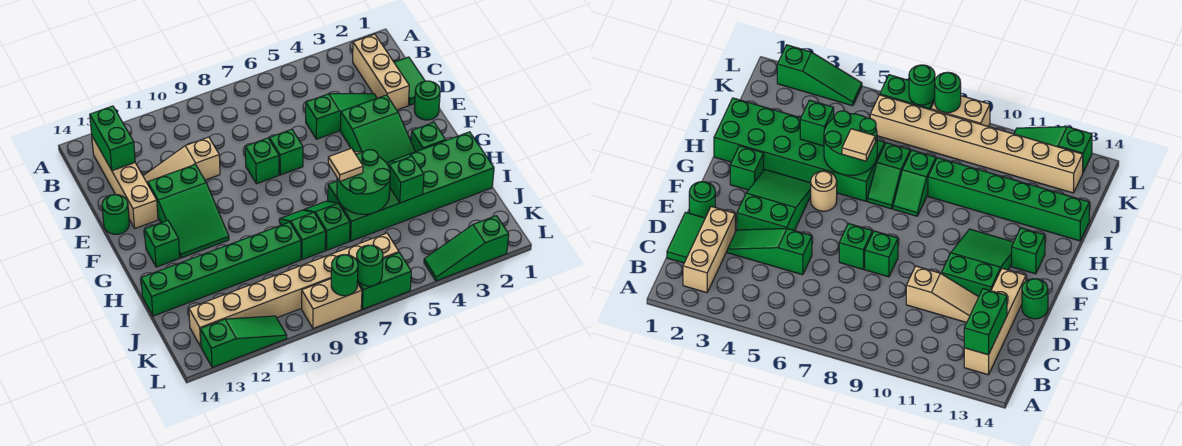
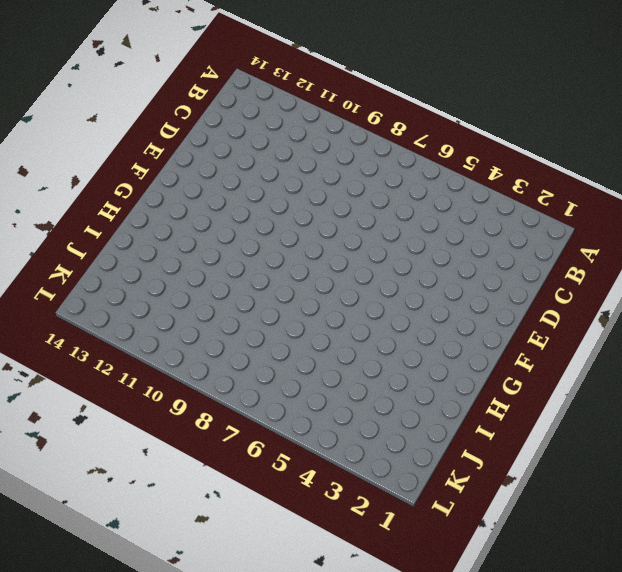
none -> tan 1x3 brick [353,34,409,110]
none -> tan 1x4 brick [92,137,158,228]
none -> green 1x2 tile [394,57,425,105]

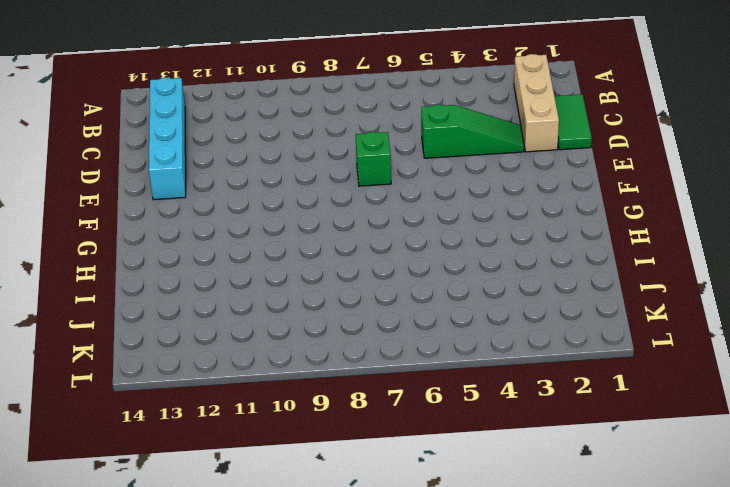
cyan 1x4 brick [149,77,186,200] -> tan 1x4 brick [92,137,158,228]
none -> tan 1x3 slope [143,137,220,184]
none -> green 1x1 round brick [414,81,440,120]
none -> green 2x3 slope [340,95,415,163]

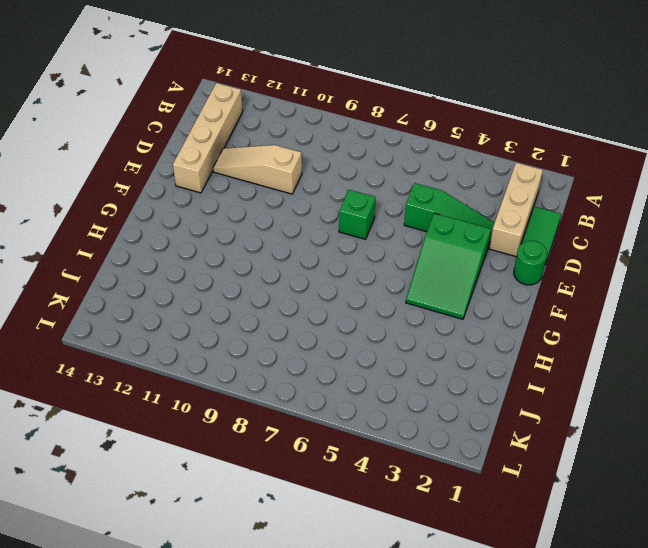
none -> green 1x1 brick [245,138,279,184]
none -> green 2x3 slope [148,164,229,258]
none -> green 1x1 round brick [102,195,129,234]

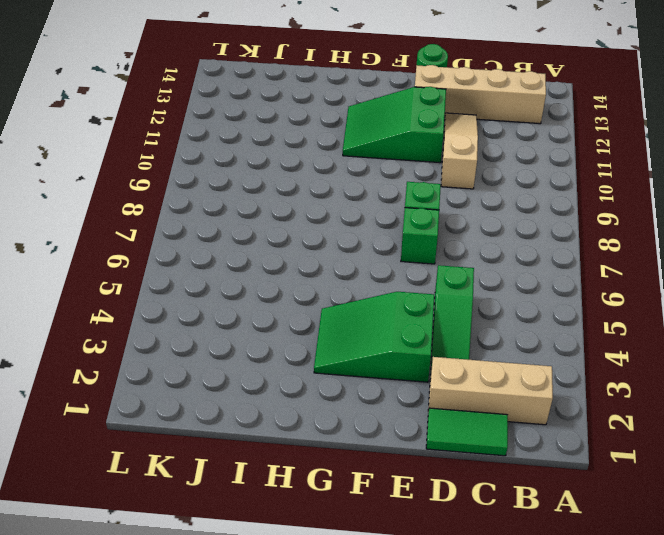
none -> green 1x1 round brick [414,81,440,120]
none -> green 1x1 brick [411,122,446,152]
none -> tan 1x1 round brick [811,171,837,211]

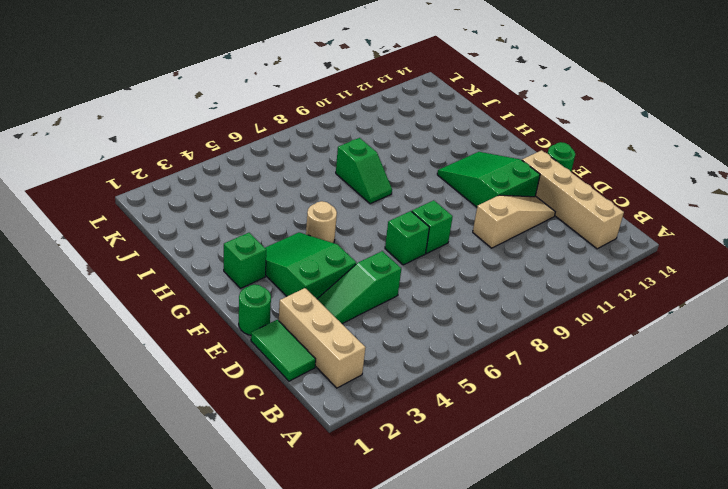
none -> green 1x1 brick [144,220,180,267]
none -> green 2x6 brick [328,132,494,241]
none -> green 1x2 slope [304,201,350,250]

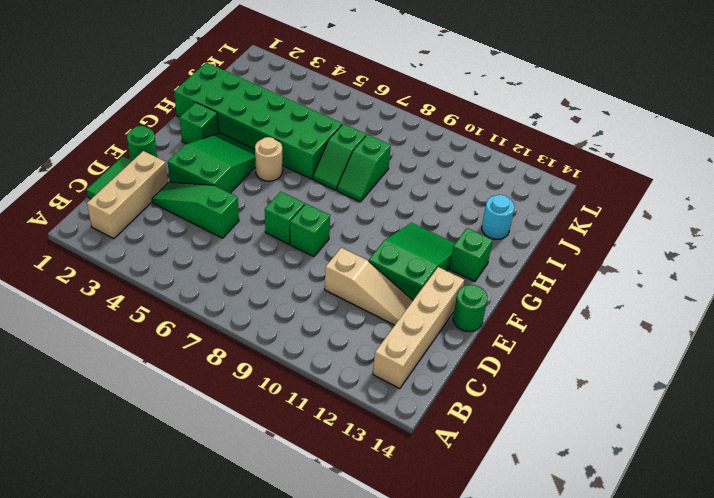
cyan 1x1 round brick [482,195,514,239] -> green 1x6 brick [141,222,301,316]
none -> tan 1x8 brick [189,233,399,346]
none -> green 1x3 slope [424,216,509,281]
none -> green 1x2 brick [357,253,411,309]

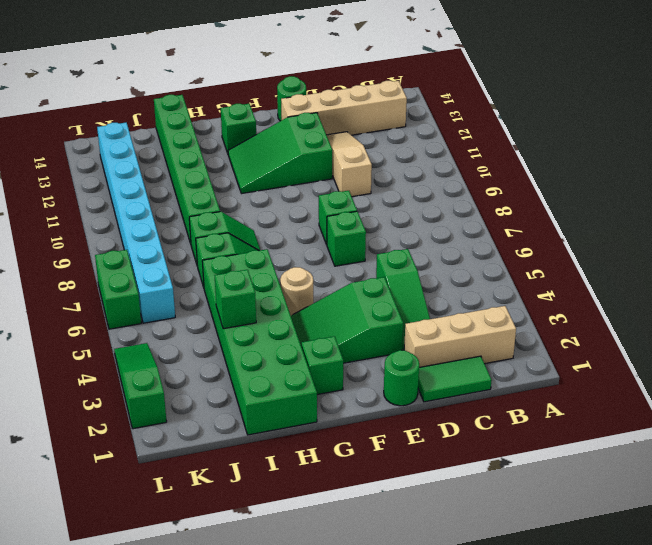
cyan 1x8 brick [97,122,175,323] -> tan 1x8 brick [189,233,399,346]
none -> tan 1x2 brick [302,279,362,328]
none -> green 1x3 slope [200,316,287,367]
none -> green 1x2 brick [90,106,135,171]

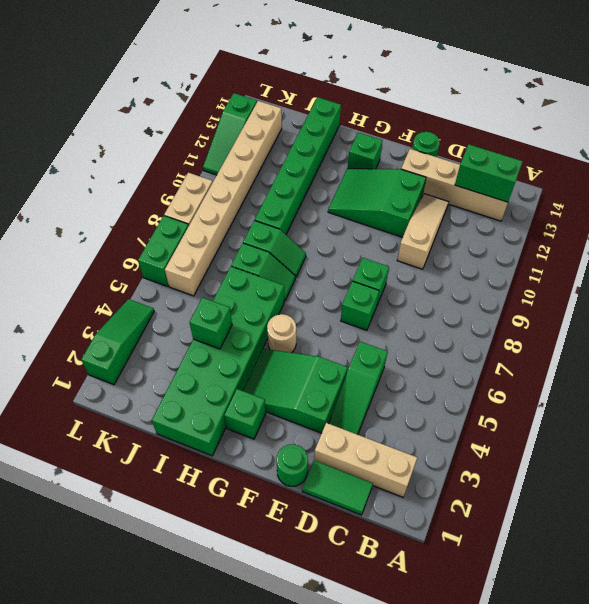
none -> green 2x2 round brick [337,150,390,214]
none -> green 1x1 round brick [357,245,383,286]
none -> green 1x1 round brick [331,255,358,296]

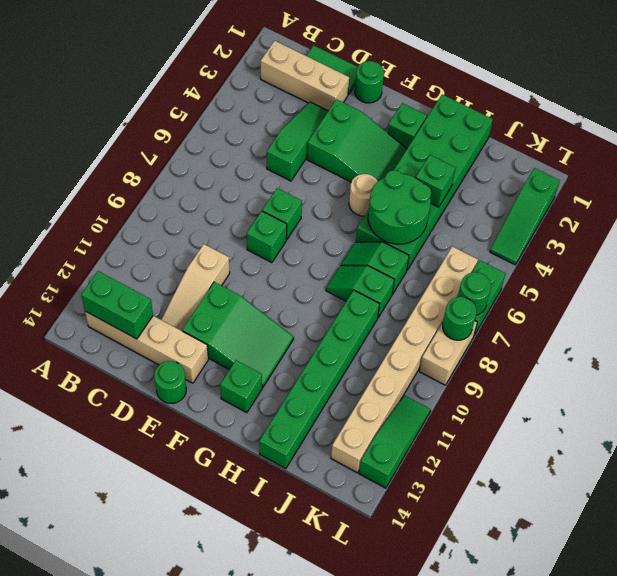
none -> tan 1x1 tile [328,148,363,181]

